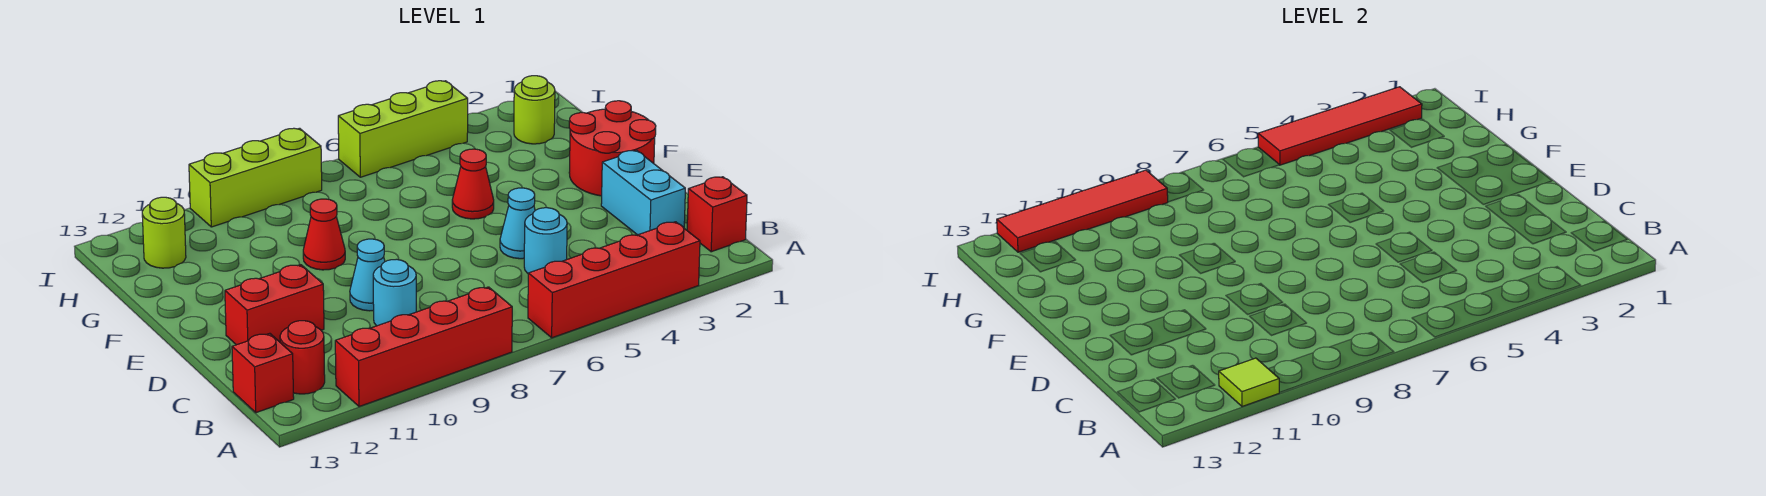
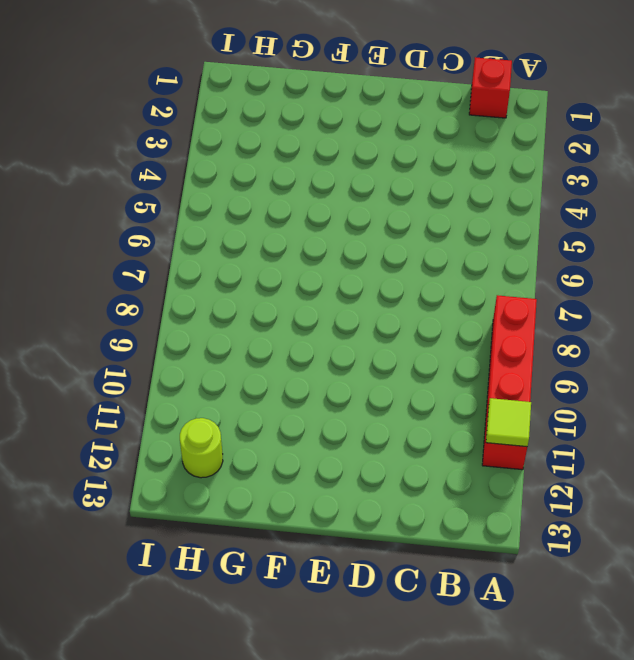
none -> red 1x4 brick [528,222,700,338]
none -> red 1x1 round brick [280,321,325,394]
none -> red 1x1 brick [232,333,294,413]

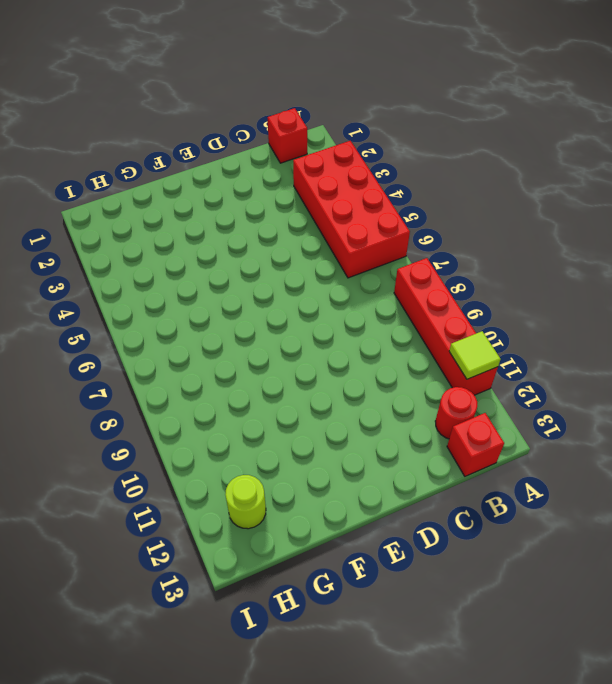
red 2x4 brick [293,141,410,278] -> red 1x4 brick [528,222,700,338]
none -> cyan 1x2 brick [601,150,685,235]
none -> cyan 1x1 round brick [524,208,567,273]
none -> cyan 1x1 round brick [373,259,416,326]

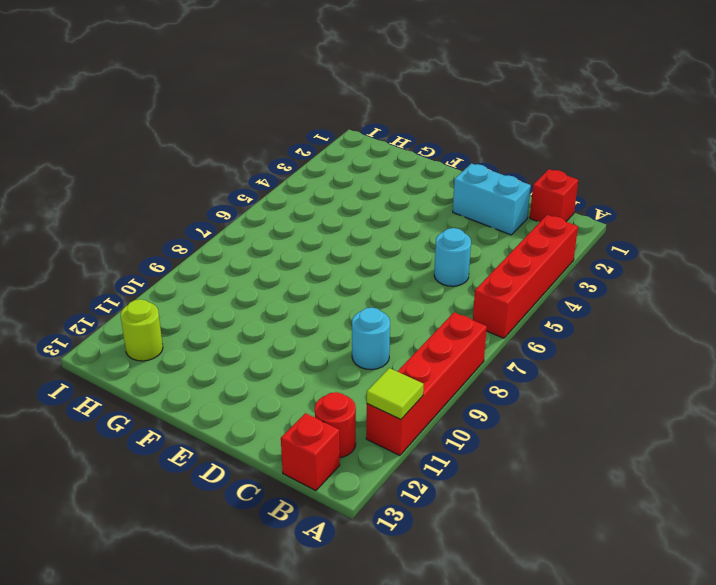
none -> cyan 1x1 cone [500,188,535,259]
none -> cyan 1x1 cone [350,239,385,311]
none -> red 1x2 brick [225,265,324,345]

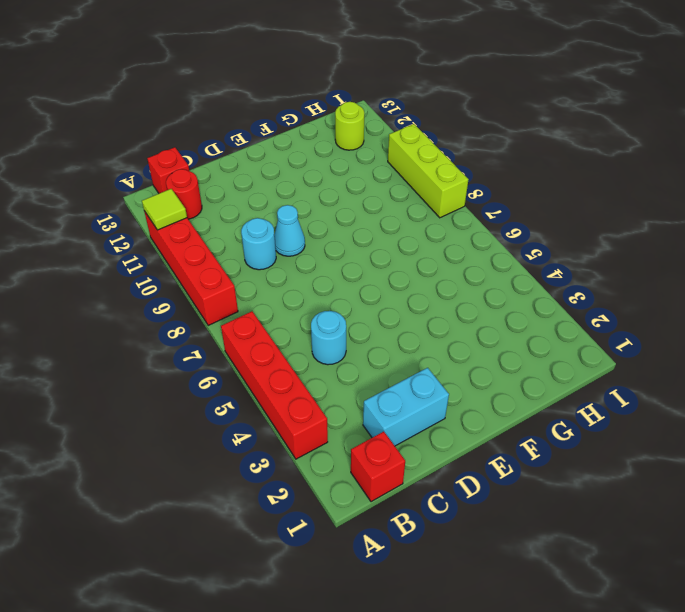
none -> cyan 1x1 cone [500,188,535,259]
none -> red 1x2 brick [225,265,324,345]
none -> red 2x2 round brick [569,101,656,196]

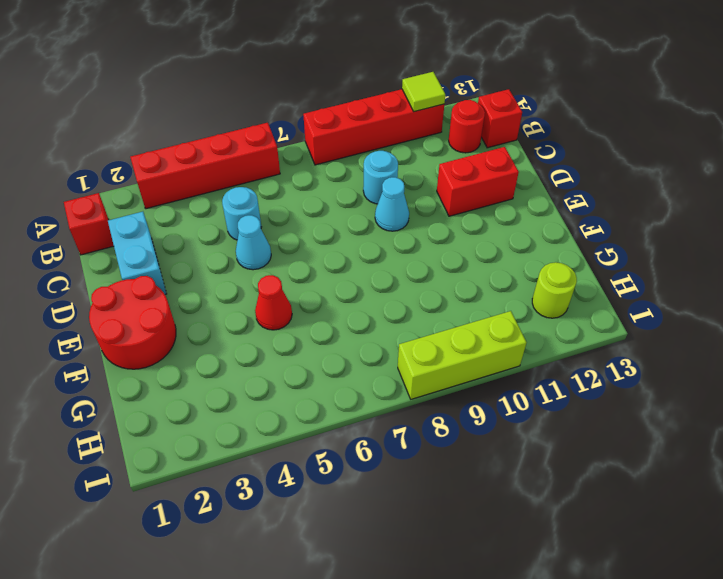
none -> red 1x1 cone [303,199,345,270]
none -> lime 1x1 round brick [514,76,555,144]
none -> lime 1x3 brick [338,81,468,177]

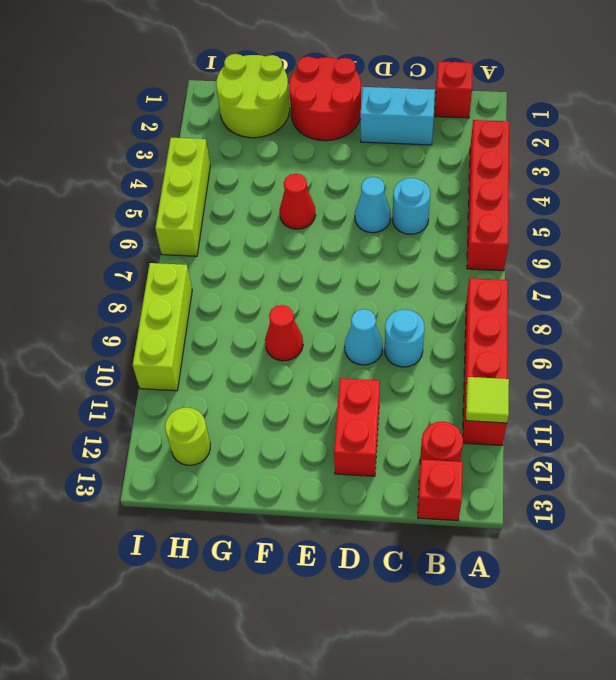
lime 2x2 round brick [216,54,290,138] -> lime 1x1 round brick [514,76,555,144]
none -> red 1x4 tile [1258,87,1422,165]
none -> red 1x4 tile [997,170,1168,252]

